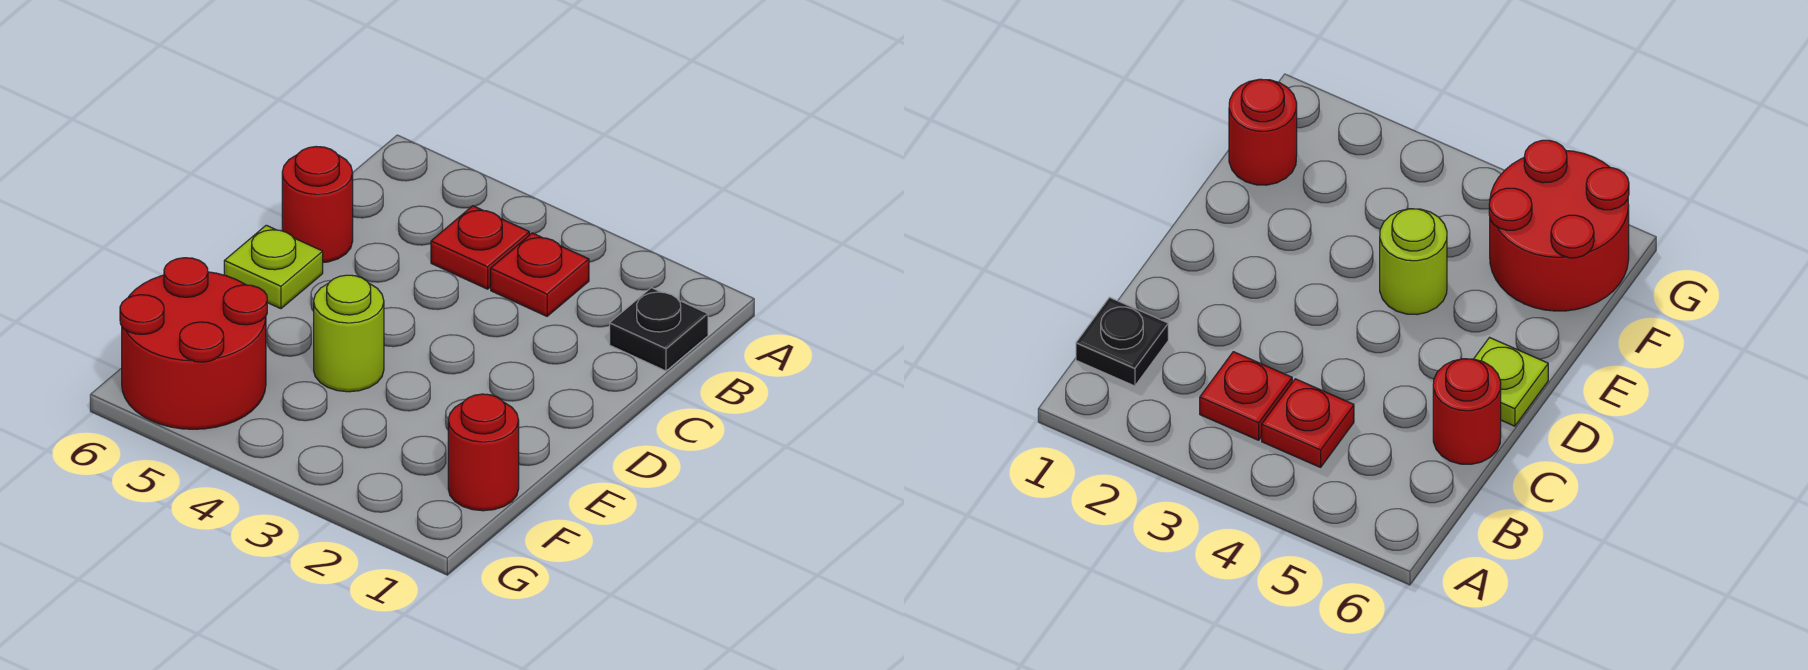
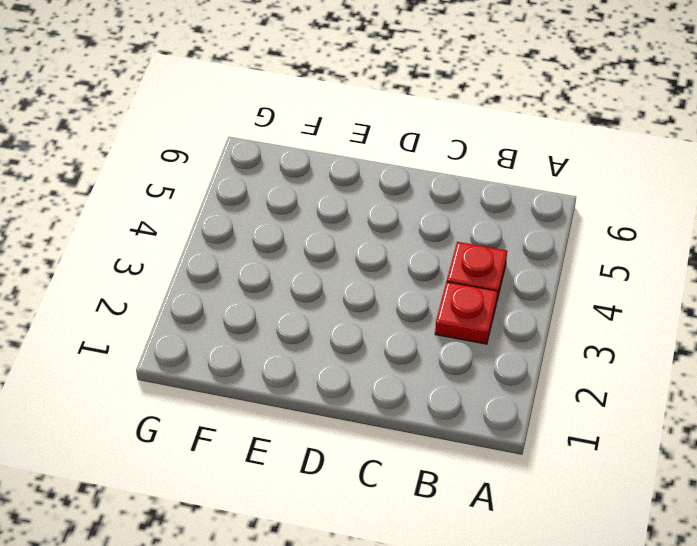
none -> black 1x1 plate [610,288,708,371]
none -> red 1x1 round brick [282,147,353,263]

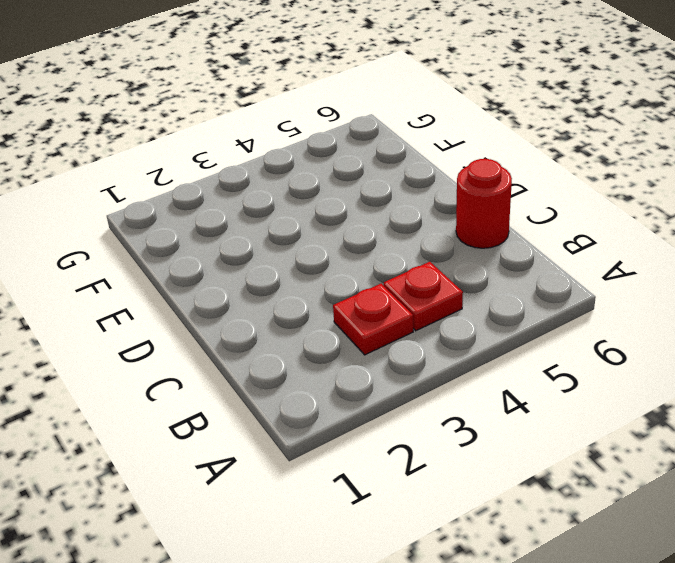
none -> black 1x1 plate [610,288,708,371]
none -> lime 1x1 plate [224,225,323,309]

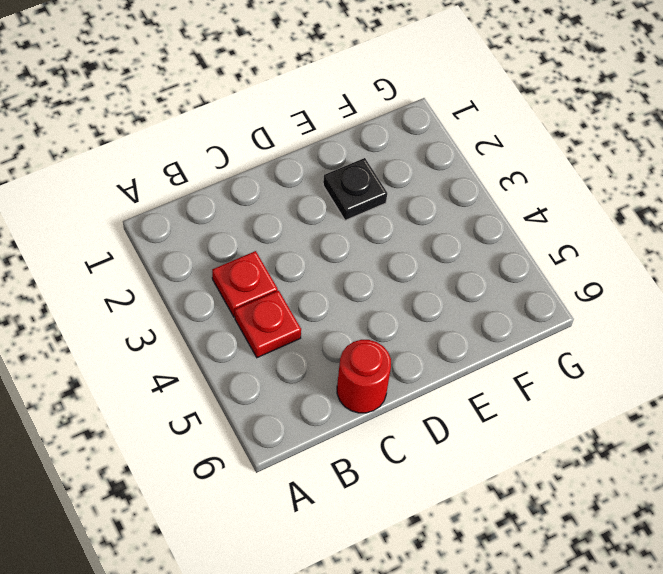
black 1x1 plate [323,158,387,220] -> black 1x1 plate moved to [610,288,708,371]
none -> lime 1x1 plate [224,225,323,309]
none -> lime 1x1 round brick [314,275,384,392]

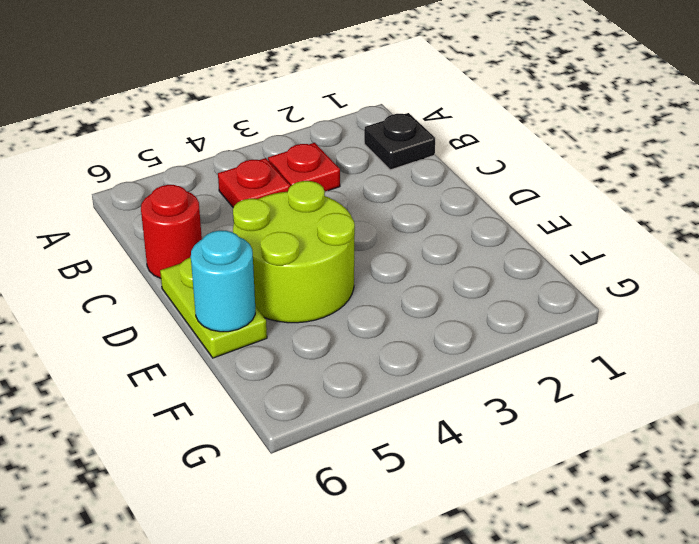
lime 2x2 round brick [233,181,355,323] -> lime 1x1 round brick [314,275,384,392]
lime 1x2 plate [160,257,267,358] -> lime 1x1 plate [224,225,323,309]
cyan 1x1 round brick [191,231,255,332] -> none
none -> red 1x1 round brick [448,394,519,511]
none -> red 2x2 round brick [120,258,267,429]

